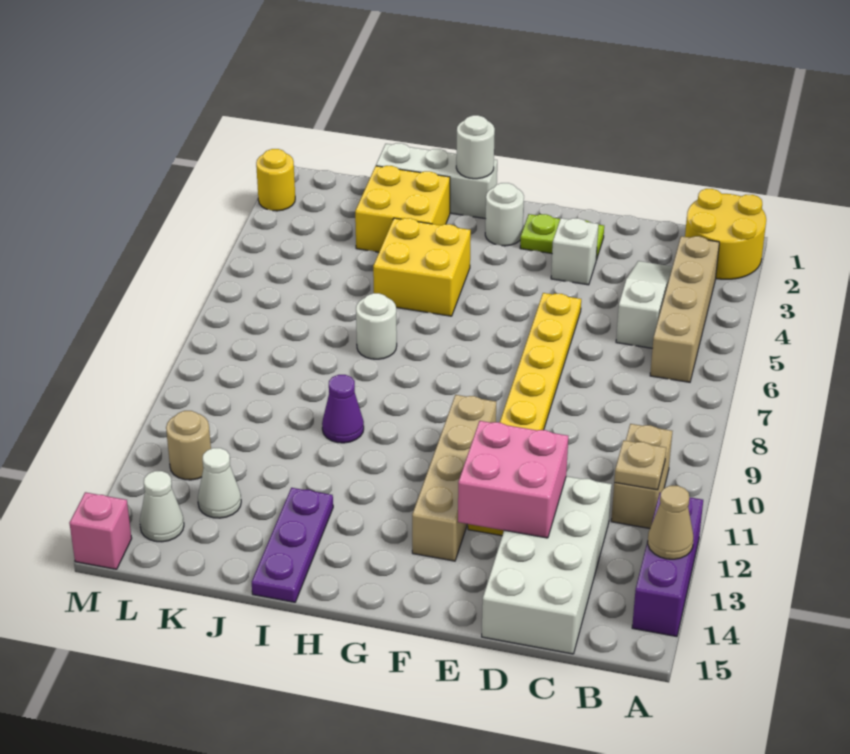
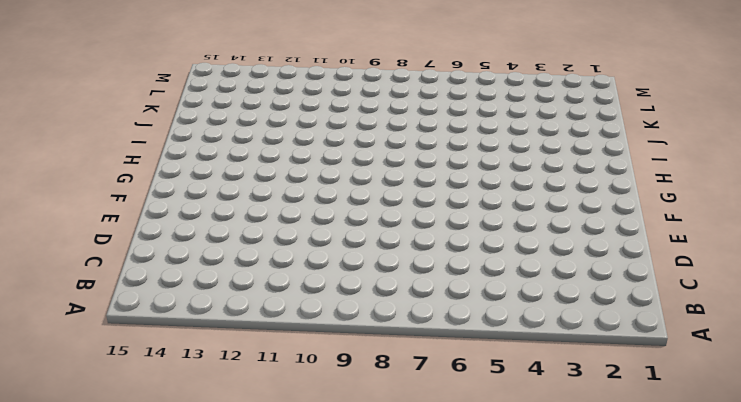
none -> yellow 2x2 round brick [685,189,766,279]
none -> purple 1x3 brick [632,492,703,637]
none -> tan 1x4 brick [650,236,719,382]

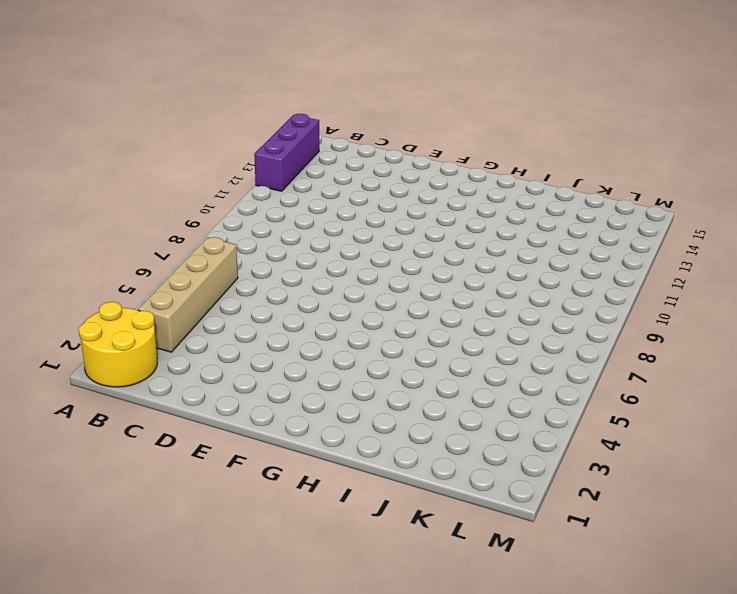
none -> tan 1x2 brick [611,424,672,528]
none -> white 1x3 slope [616,261,673,348]
none -> white 2x4 brick [482,476,612,654]

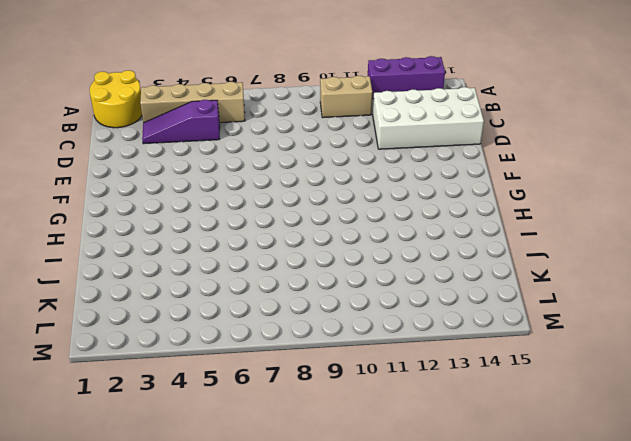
purple 1x3 slope [142,100,220,144] -> white 1x3 slope [616,261,673,348]
none -> lime 1x2 plate [520,214,604,260]
none -> white 1x1 brick [551,218,598,285]
none -> yellow 1x8 plate [468,293,581,536]

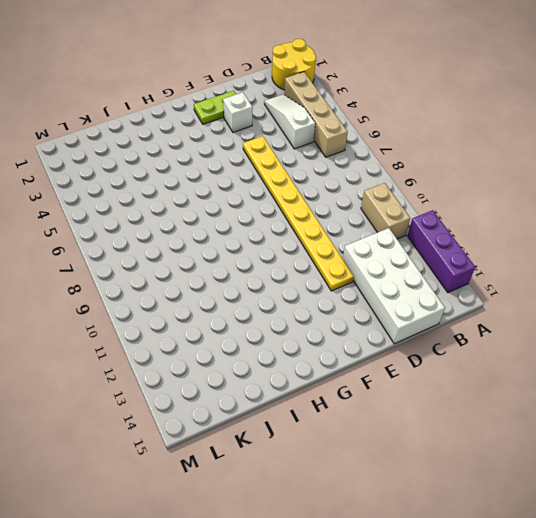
none -> tan 1x4 brick [412,395,496,561]
none -> white 1x1 round brick [485,183,524,246]
none -> white 1x3 brick [376,143,497,219]

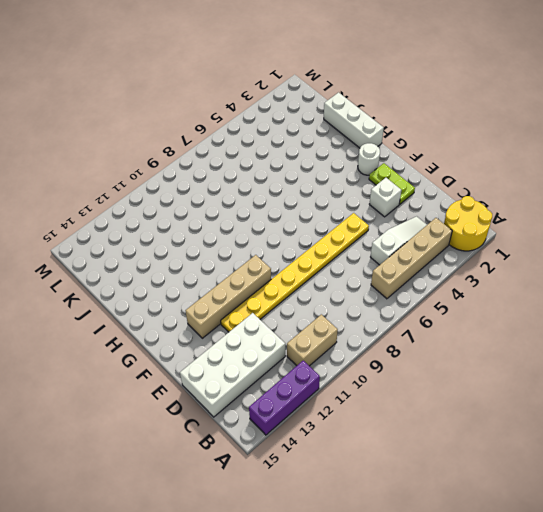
none -> yellow 2x2 brick [373,218,471,316]
none -> yellow 2x2 brick [355,166,450,252]
none -> white 1x1 round brick [356,293,397,359]

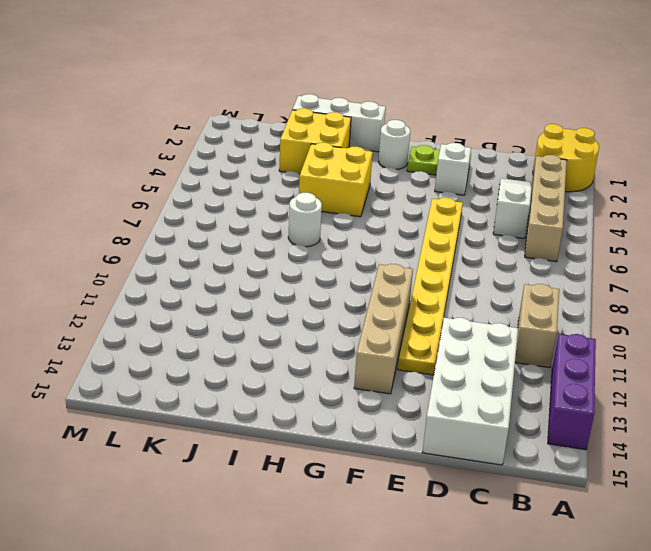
none -> purple 1x1 cone [322,375,364,443]
none -> purple 1x3 plate [252,488,333,602]
none -> white 1x1 cone [198,448,241,518]

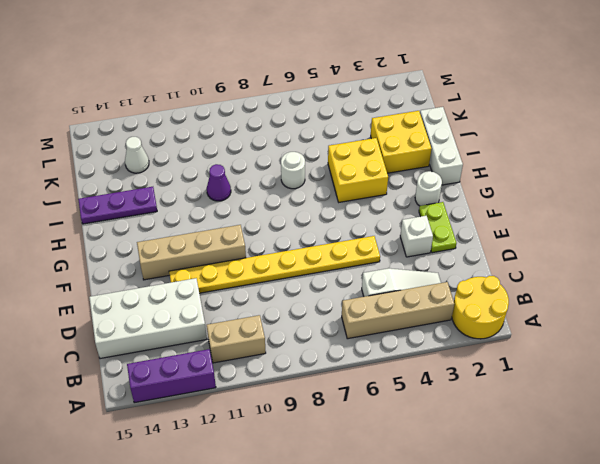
none -> tan 1x1 round brick [166,411,211,480]
none -> white 1x1 cone [140,471,184,542]
none -> yellow 1x1 round brick [256,149,295,211]

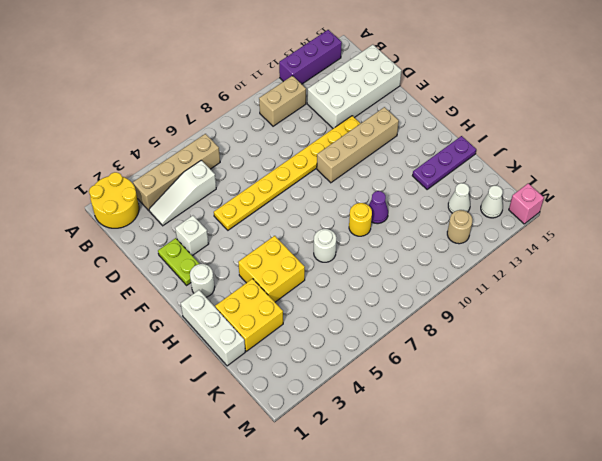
yellow 1x1 round brick [349,203,372,236] -> yellow 1x1 round brick moved to [256,149,295,211]
none -> tan 1x1 cone [648,486,693,559]
none -> tan 1x1 plate [614,440,666,490]
none -> pink 2x2 brick [458,421,568,538]

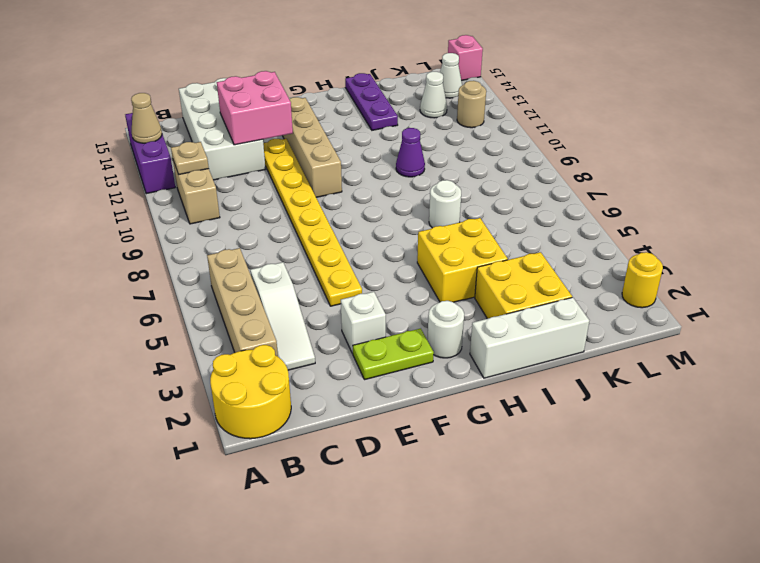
none -> white 1x1 round brick [456,115,495,179]

